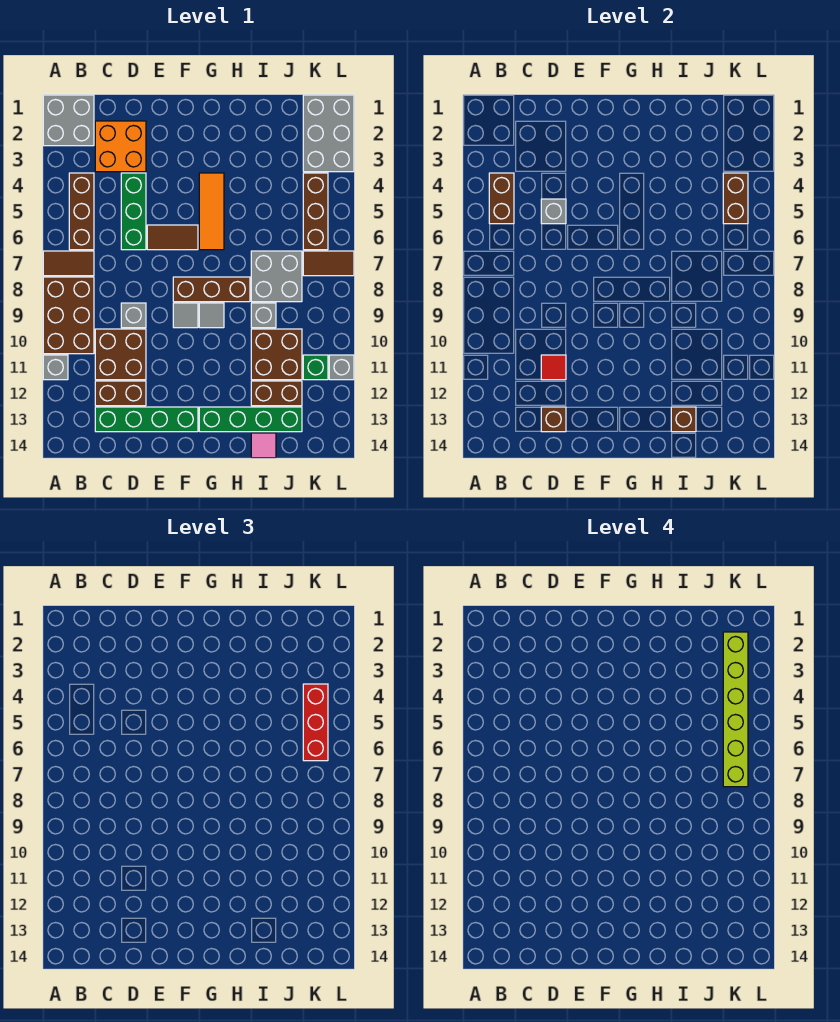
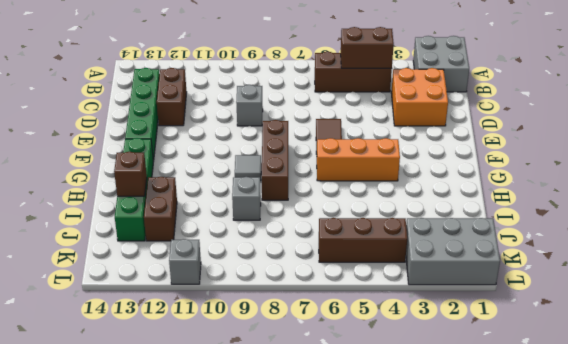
orange 1x3 brick [317,138,400,181] -> orange 1x3 tile [199,173,224,250]
none -> brown 1x2 tile [43,251,94,276]
none -> brown 2x3 brick [43,277,94,354]
none -> grey 1x1 brick [43,355,68,380]
none -> brown 2x2 brick [95,329,146,380]

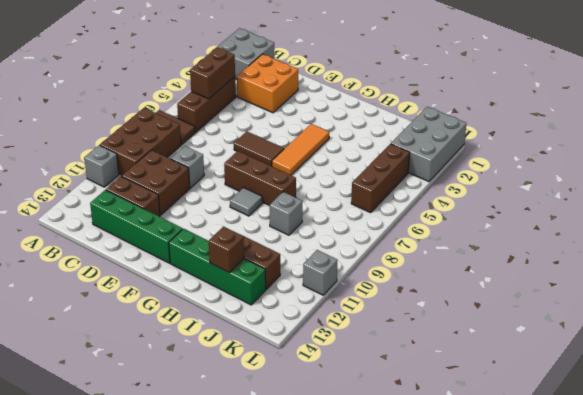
none -> green 1x3 brick [121,173,146,250]
none -> grey 1x1 tile [173,303,198,328]
none -> grey 2x2 brick [251,251,302,302]
none -> brown 2x2 brick [251,329,302,380]

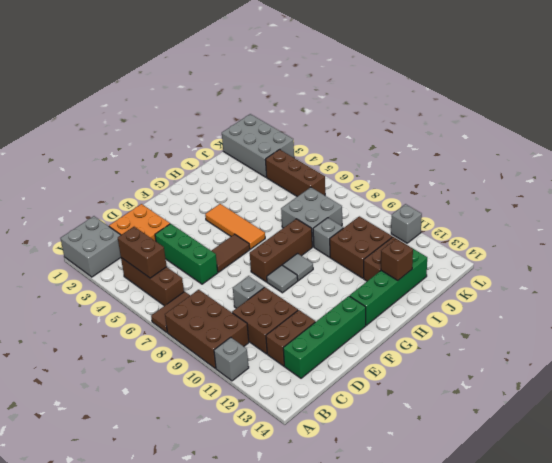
none -> pink 1x1 tile [251,433,276,458]
none -> brown 1x2 tile [303,251,354,276]
none -> green 1x1 brick [303,355,328,380]
none -> grey 1x1 brick [541,199,566,224]

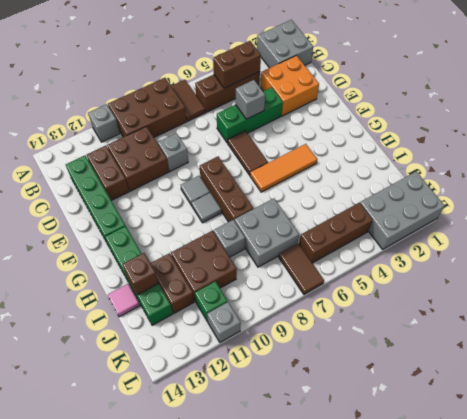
none -> red 1x1 tile [541,355,566,380]
none -> brown 1x1 brick [541,407,566,432]
none -> brown 1x2 brick [723,173,748,224]
none -> red 1x3 brick [303,684,328,761]

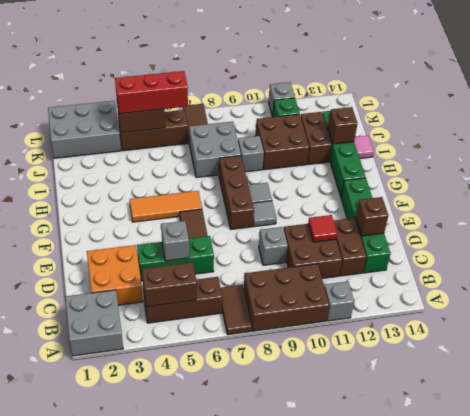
none -> lime 1x6 brick [723,632,748,787]

